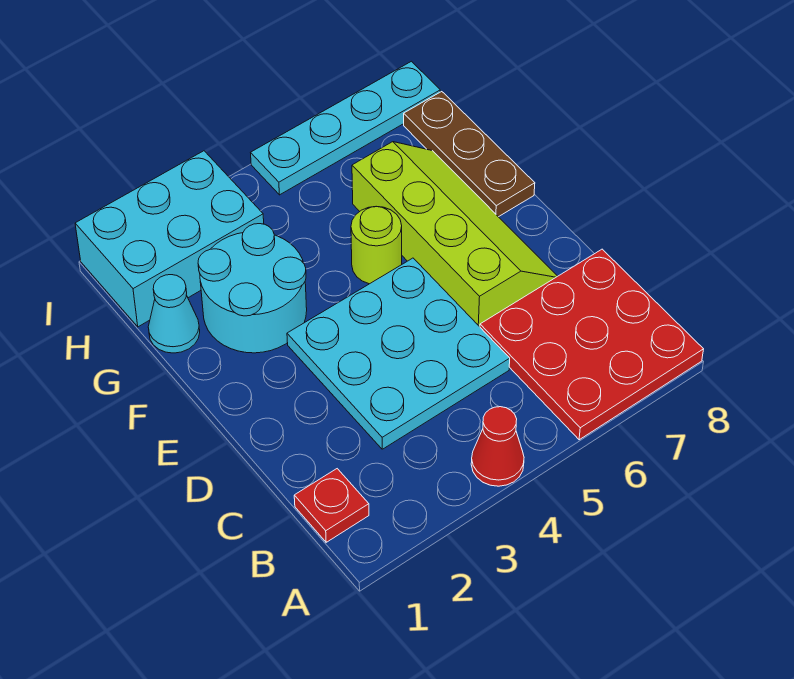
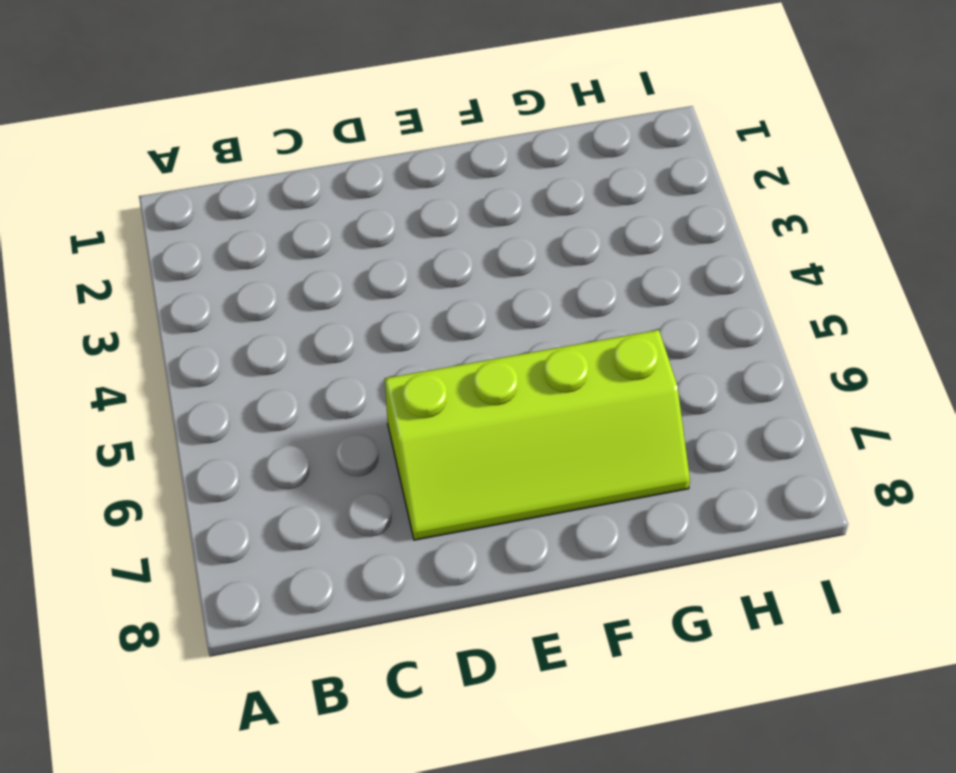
none -> red 1x1 cone [471,407,524,486]
none -> red 3x3 plate [480,249,704,440]

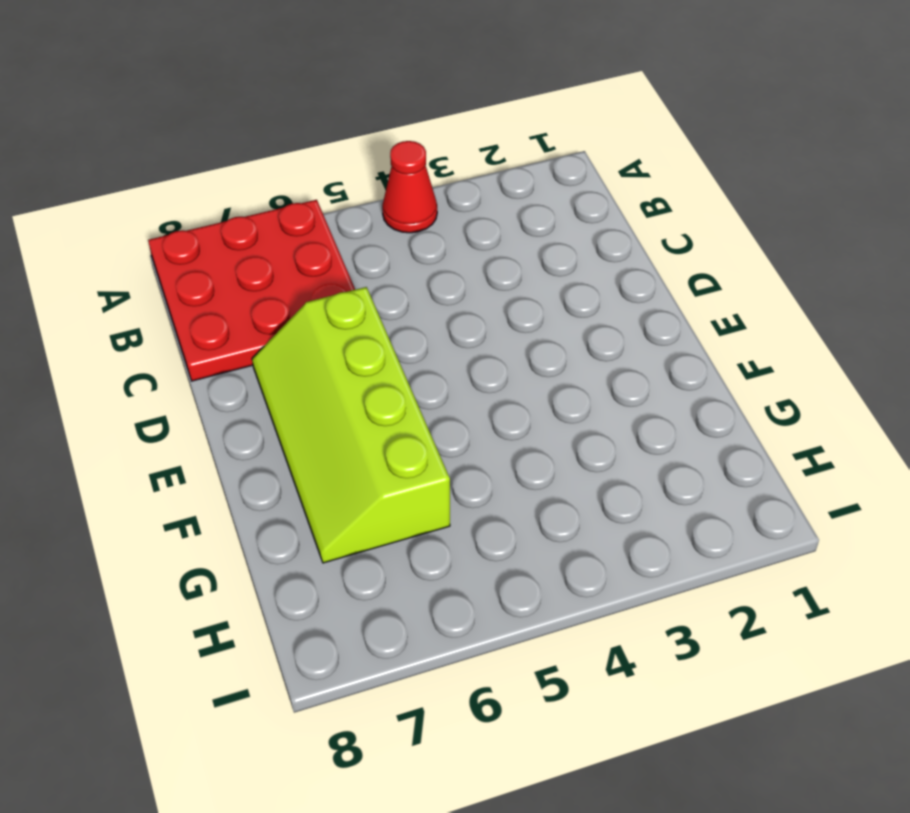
none -> red 1x1 plate [294,469,369,542]
none -> cyan 3x3 plate [287,258,510,449]

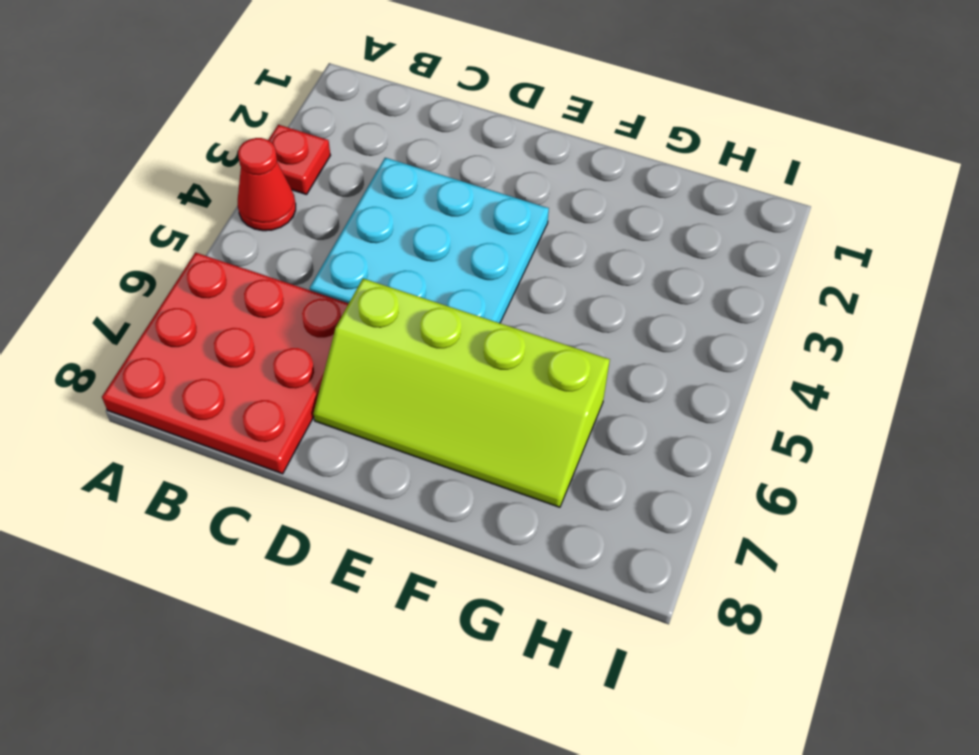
red 1x1 plate [269,125,330,195] -> red 1x1 plate moved to [294,469,369,542]
none -> cyan 2x2 round brick [198,224,307,353]
none -> lime 1x1 round brick [351,207,402,284]

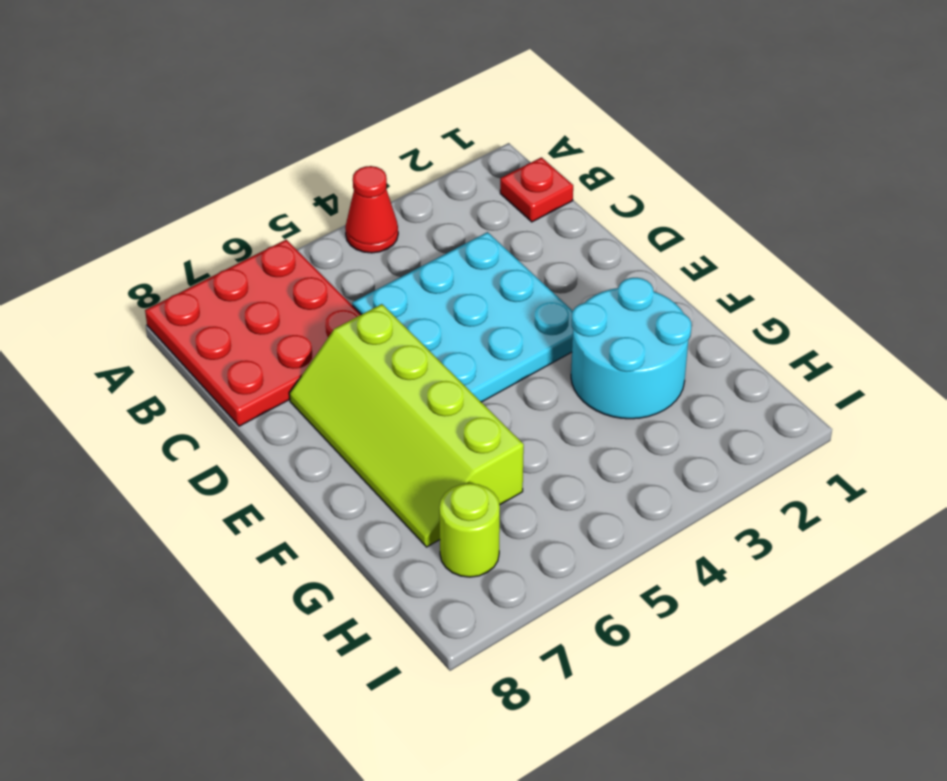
lime 1x1 round brick [439,483,500,577] -> lime 1x1 round brick moved to [351,207,402,284]
none -> brown 1x3 plate [404,92,535,217]
none -> cyan 1x1 cone [148,275,200,353]

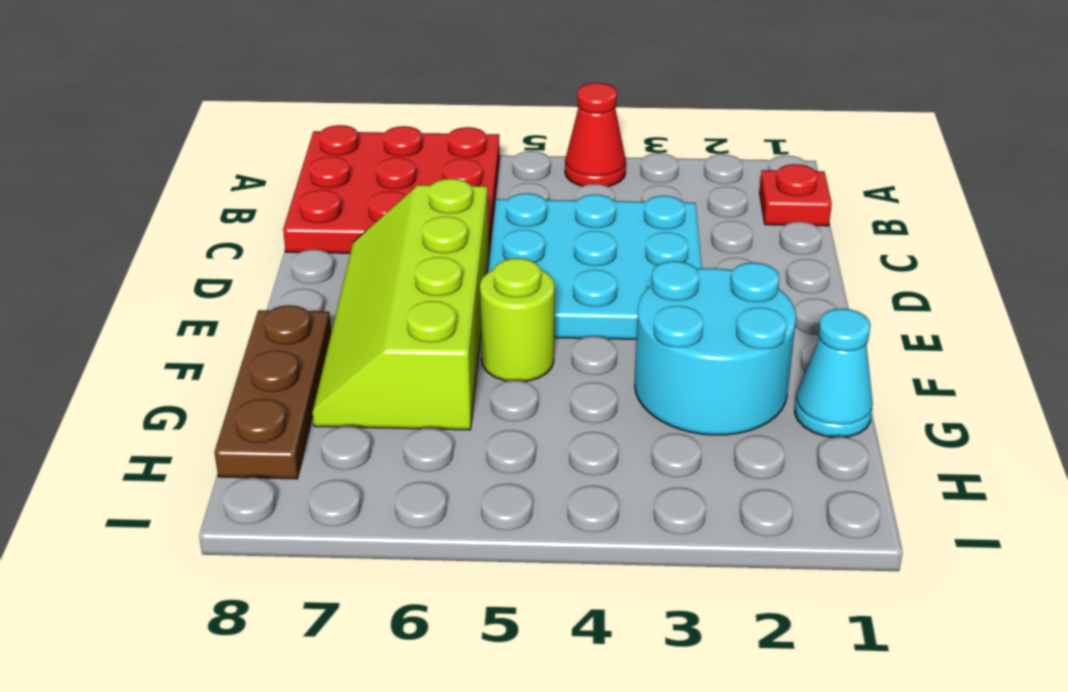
none -> cyan 2x3 brick [75,151,264,327]
none -> cyan 1x4 plate [251,61,440,195]

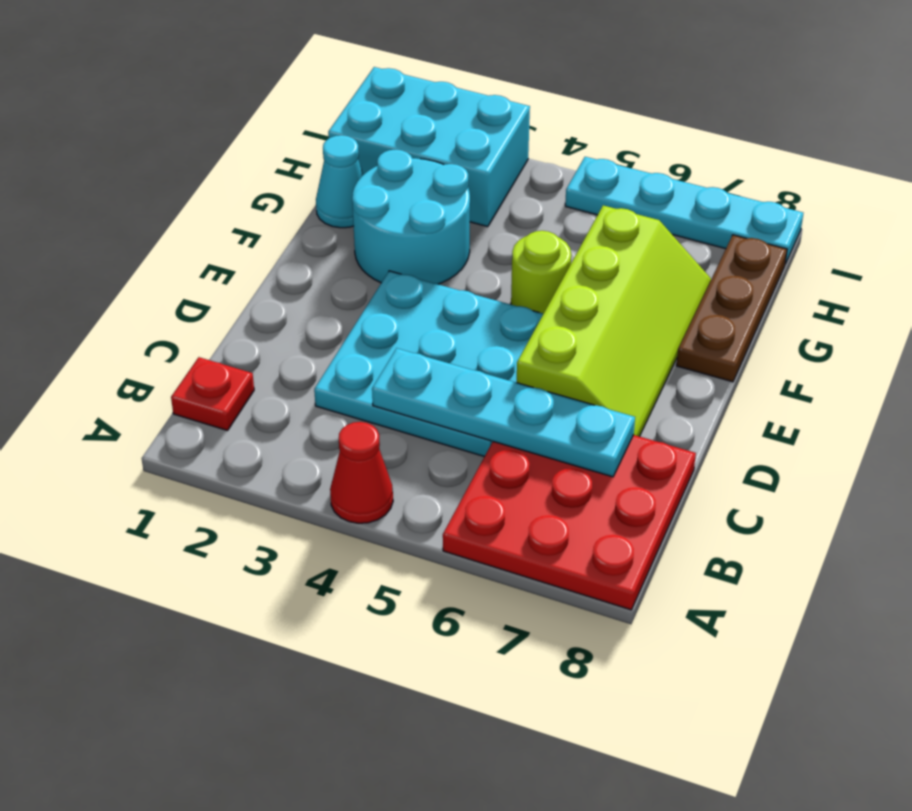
cyan 1x4 plate [372,348,635,477] -> none

